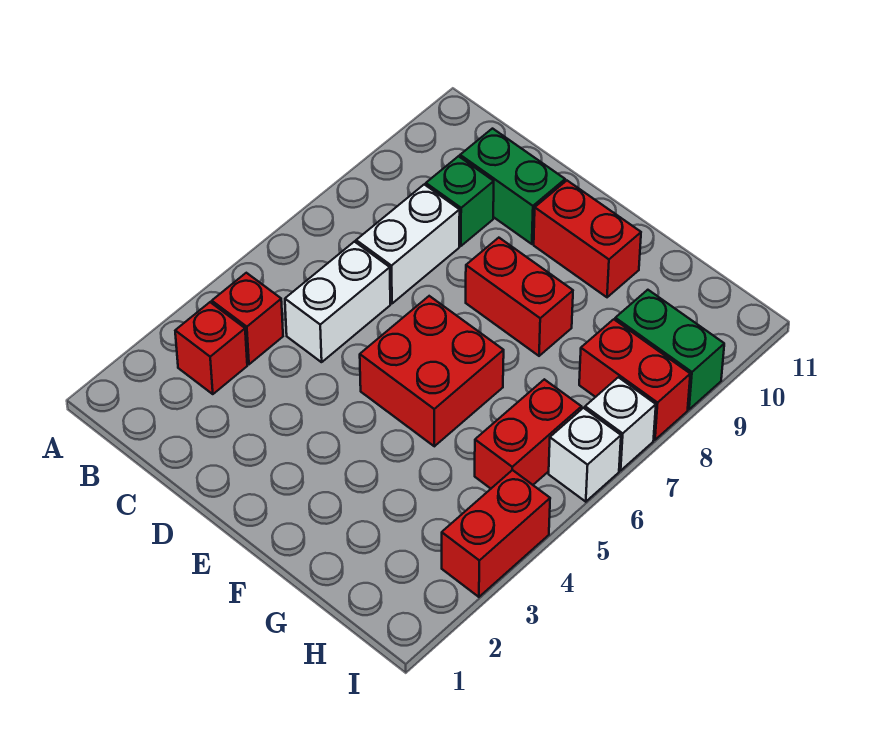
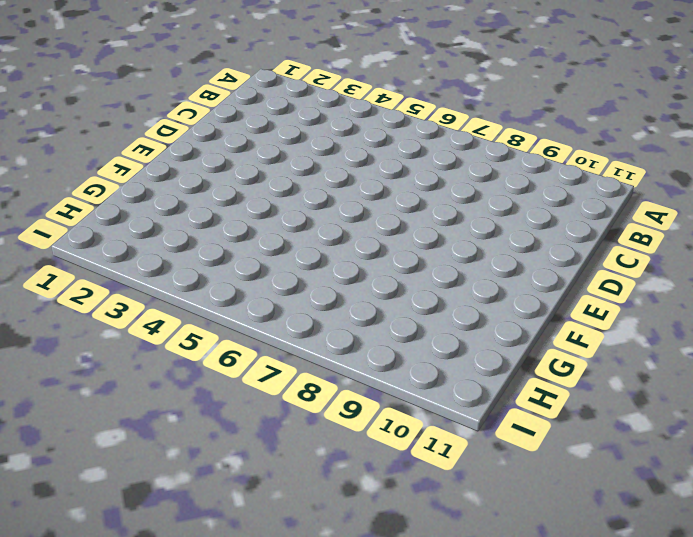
none -> red 1x1 brick [175,302,247,394]
none -> red 1x1 brick [212,273,283,364]
none -> white 1x2 brick [285,242,390,362]

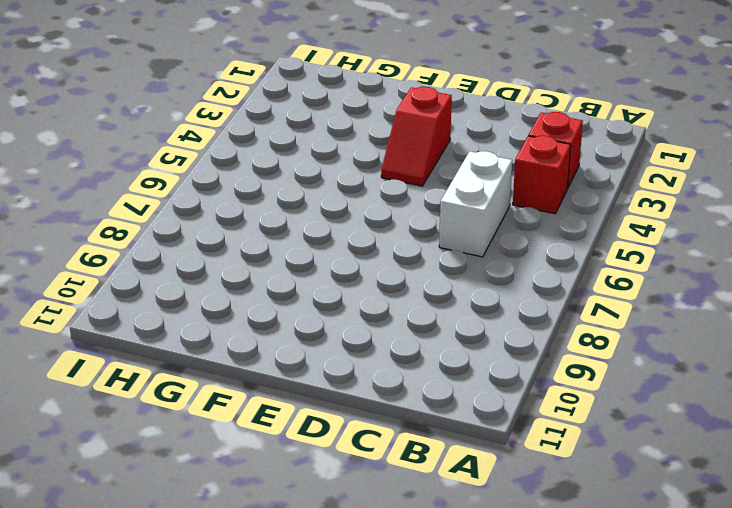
red 1x2 slope [381,87,452,186] -> none
none -> white 1x2 brick [356,184,460,303]
none -> green 1x1 brick [426,156,494,246]
none -> green 1x2 brick [460,129,565,244]

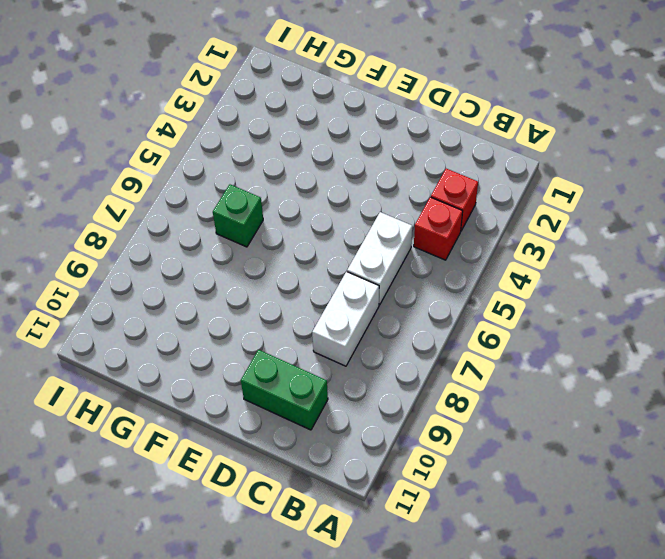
green 1x1 brick [213,185,263,247] -> green 1x1 brick moved to [426,156,494,246]
none -> red 2x2 brick [360,296,504,446]
none -> red 1x2 brick [466,238,573,356]
none -> red 1x2 brick [534,181,641,297]

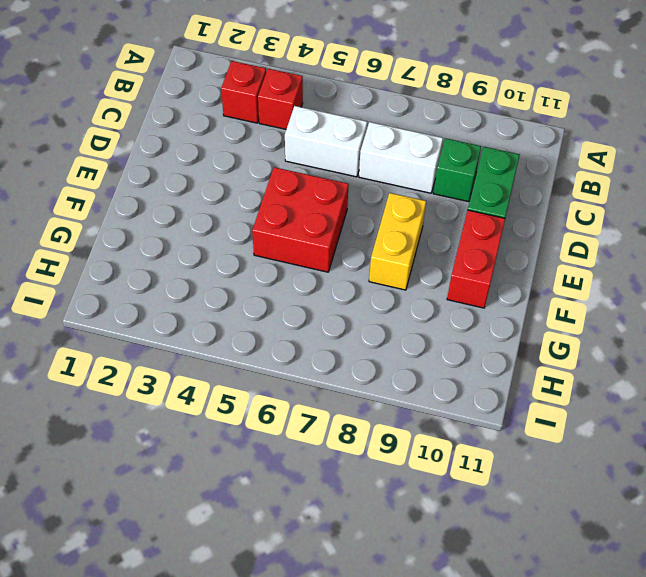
yellow 1x2 brick [369,193,426,290] -> red 1x2 brick [466,238,573,356]
none -> red 1x2 brick [475,379,581,489]
none -> red 1x2 brick [579,319,690,440]
none -> green 1x2 brick [615,290,724,409]

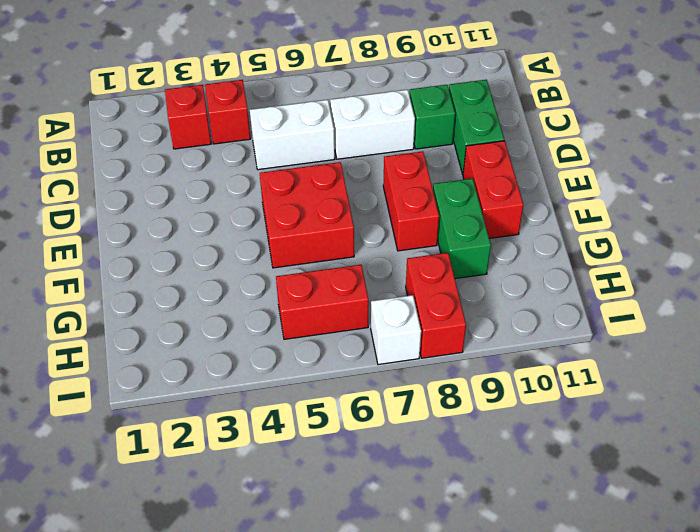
green 1x2 brick [433,179,491,279] -> green 1x2 brick moved to [615,290,724,409]
none -> red 1x2 brick [442,470,550,597]
none -> white 1x1 brick [549,408,621,502]

